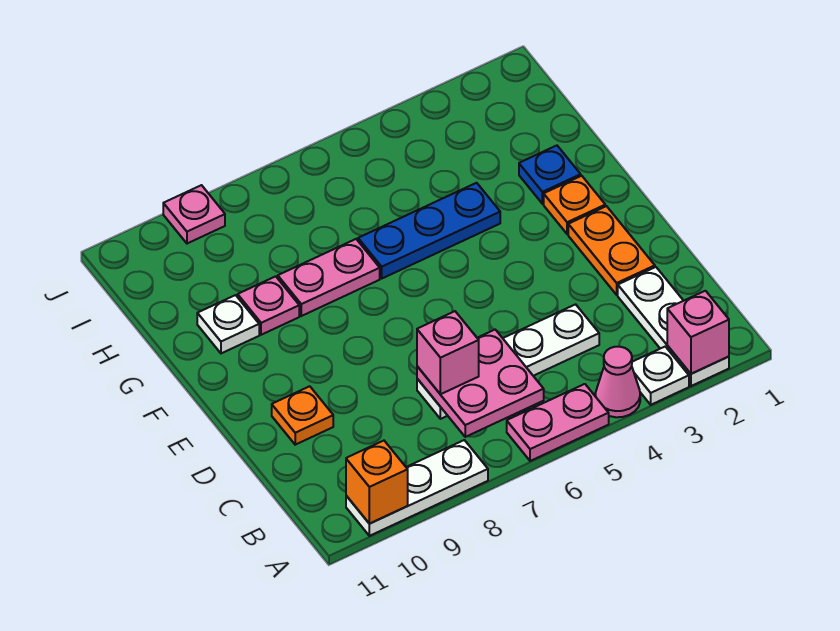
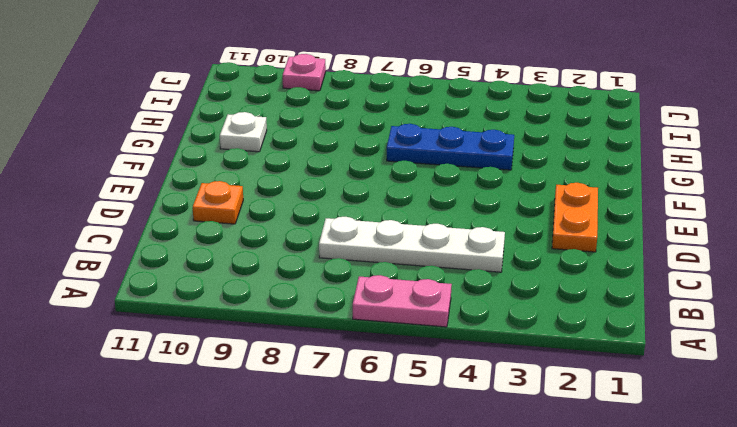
none -> white 1x3 plate [618,267,729,386]
none -> white 1x1 plate [632,347,689,405]
none -> pink 1x1 cone [595,347,640,417]

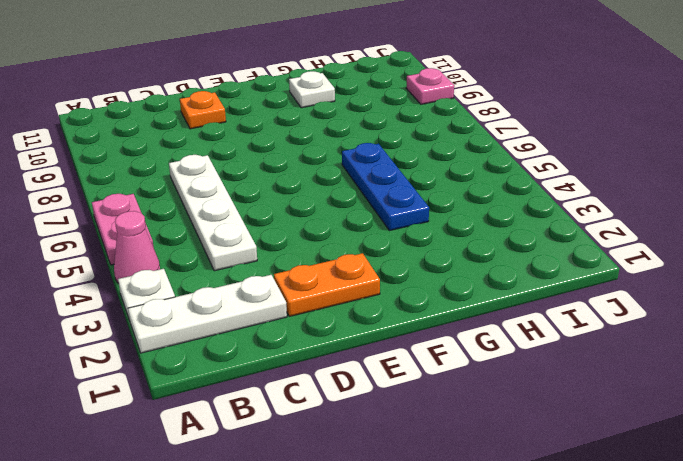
none -> white 1x3 plate [346,440,488,536]
none -> orange 1x1 plate [544,176,605,234]
none -> blue 1x1 plate [519,146,581,204]

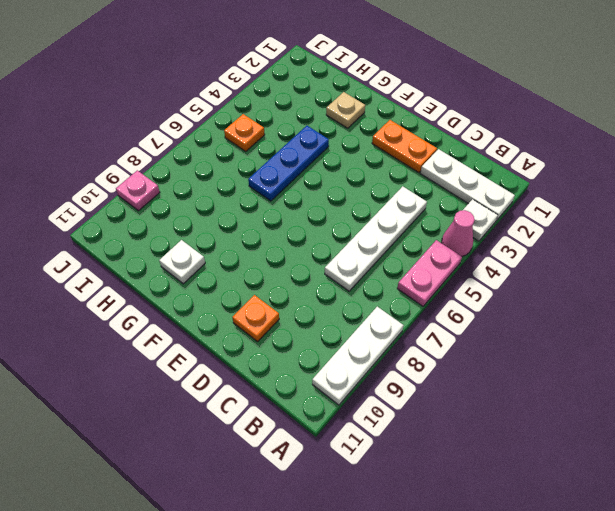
tan 1x1 plate [326,92,365,128] -> blue 1x1 plate [519,146,581,204]
orange 1x1 plate [224,114,265,151] -> orange 1x1 plate moved to [544,176,605,234]
none -> pink 1x2 plate [278,239,380,316]
none -> pink 1x1 plate [238,276,299,335]
none -> pink 1x1 brick [667,291,729,374]

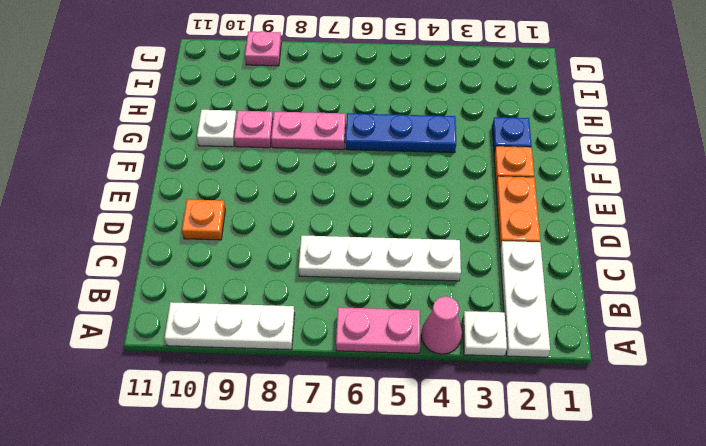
none -> pink 1x1 brick [667,291,729,374]
none -> orange 1x1 brick [346,441,408,524]
none -> pink 2x2 plate [417,330,544,437]

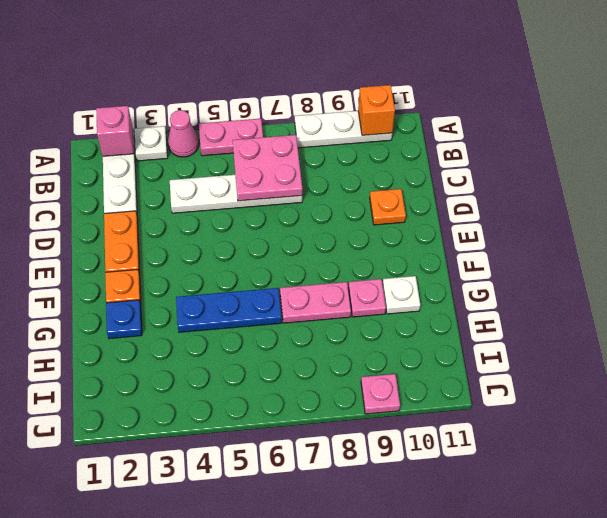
none -> pink 1x1 brick [417,311,479,394]

